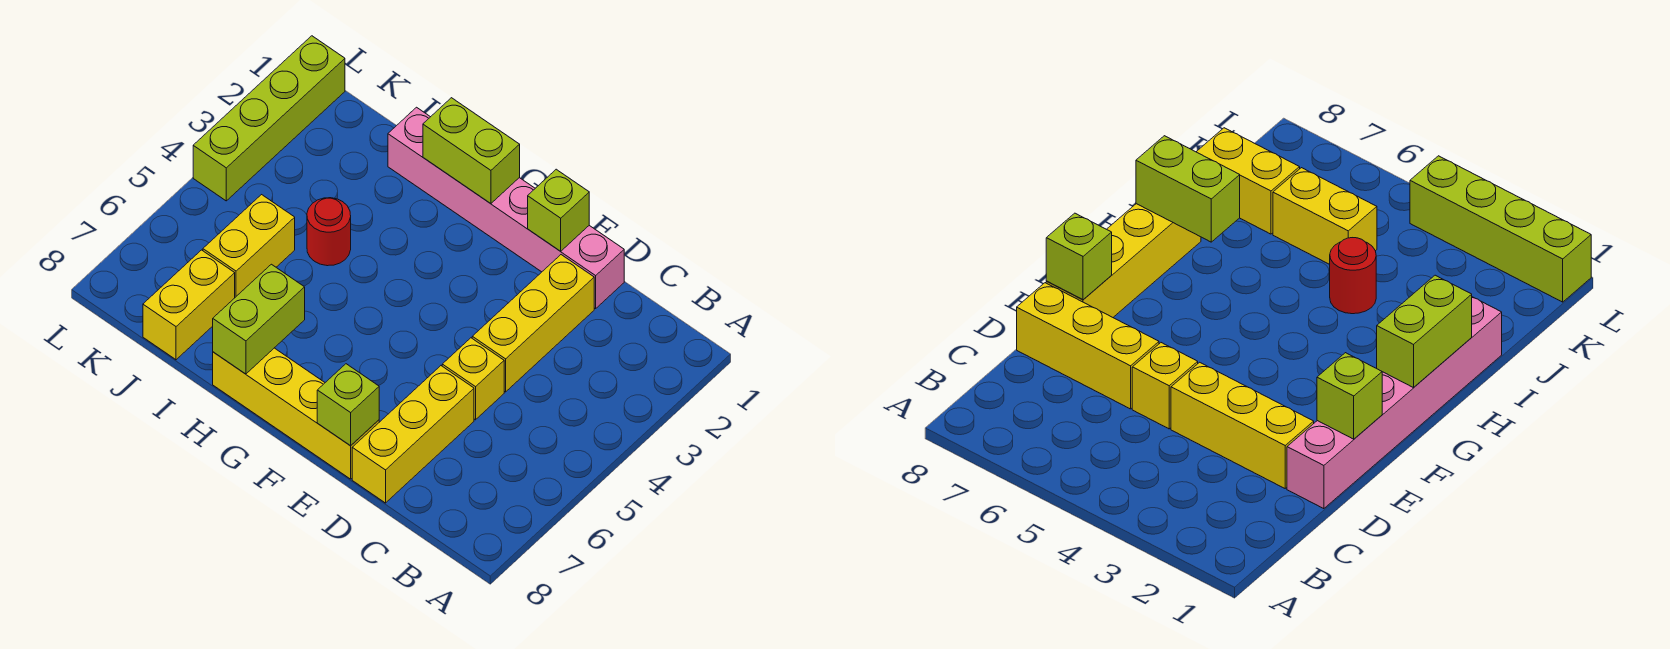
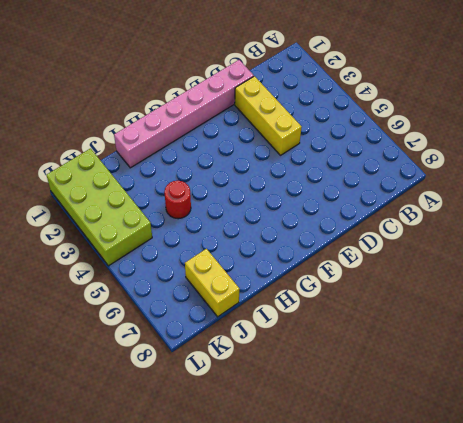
lime 2x4 brick [47,149,152,266] -> lime 1x4 brick [193,36,345,201]
none -> yellow 1x1 brick [442,338,504,420]
none -> yellow 1x3 brick [352,366,474,503]
none -> yellow 1x4 brick [213,348,379,479]

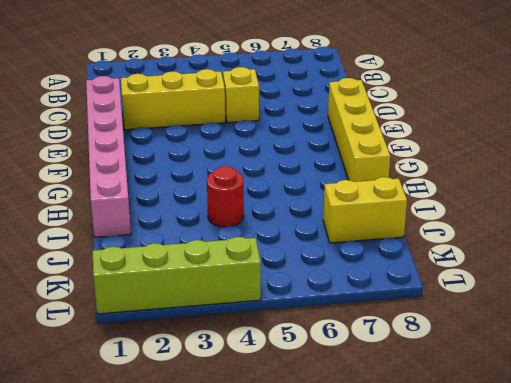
none -> yellow 1x3 brick [352,366,474,503]
none -> yellow 1x2 brick [203,195,295,297]
none -> lime 1x1 brick [528,169,589,251]

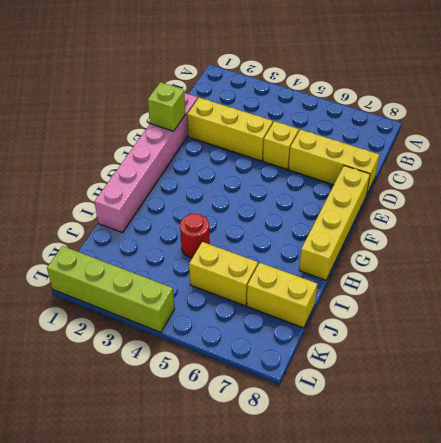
none -> lime 1x1 brick [317,364,379,446]
none -> lime 1x2 brick [423,98,520,204]
none -> lime 1x2 brick [213,264,305,374]

